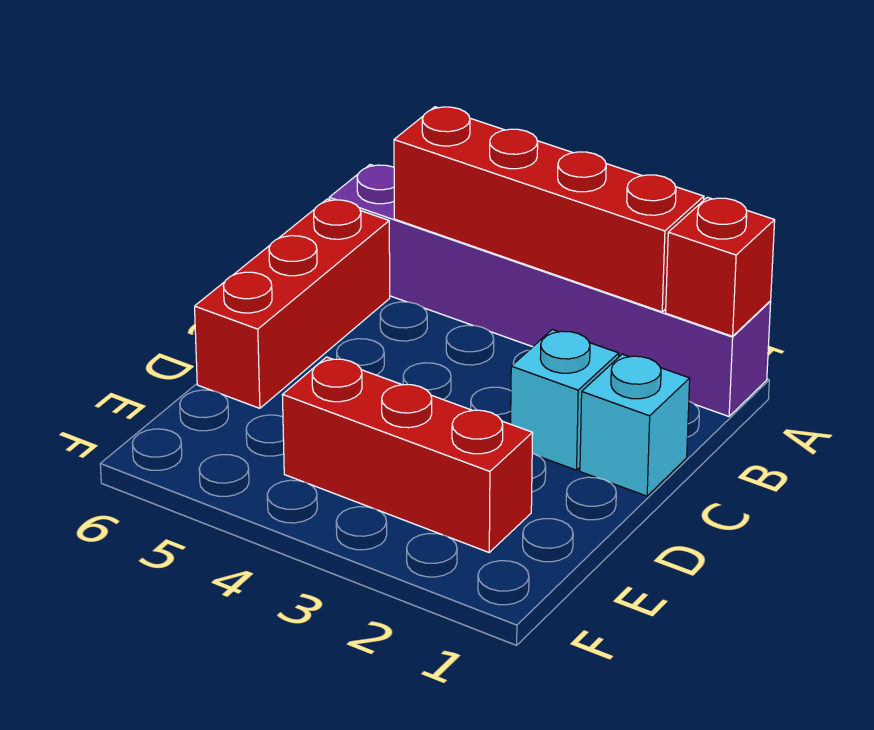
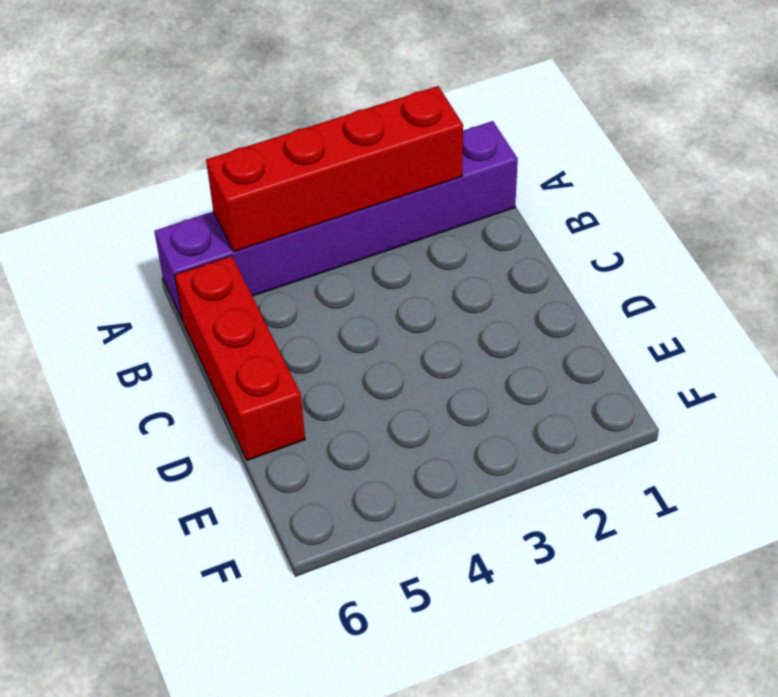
none -> cyan 1x1 brick [580,354,690,496]
none -> cyan 1x1 brick [511,330,619,470]

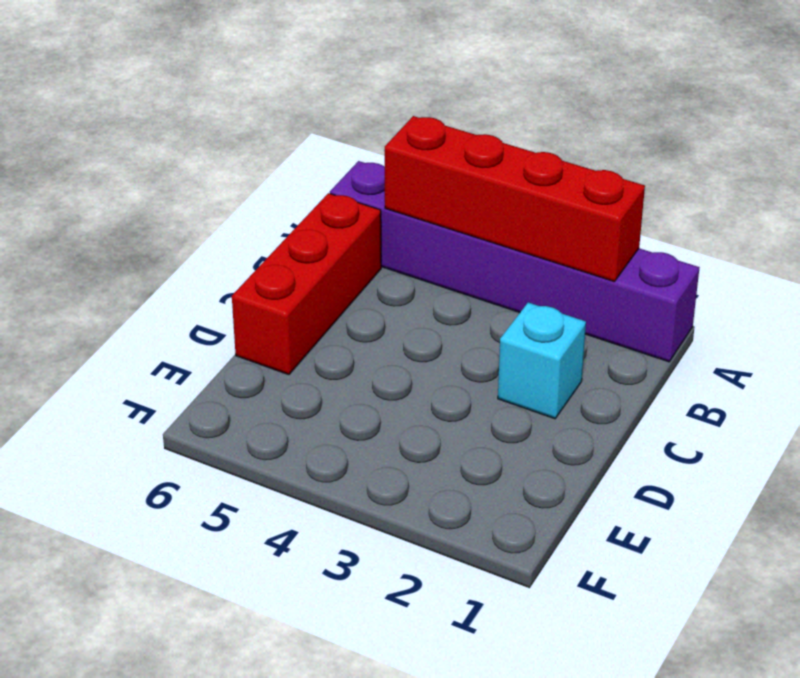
none -> cyan 1x1 brick [580,354,690,496]
none -> red 1x3 brick [282,357,533,552]

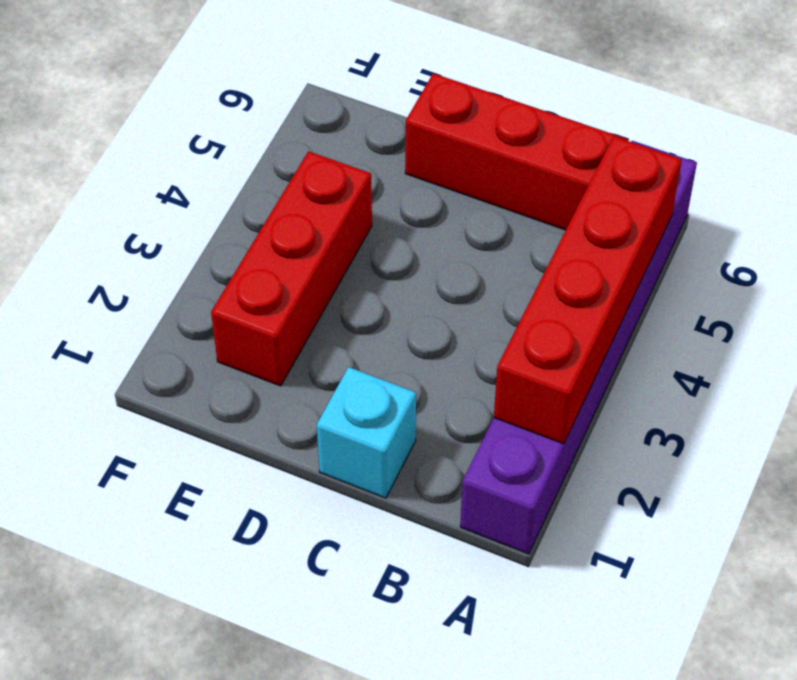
none -> cyan 1x1 brick [511,330,619,470]
none -> red 1x1 brick [666,197,775,336]

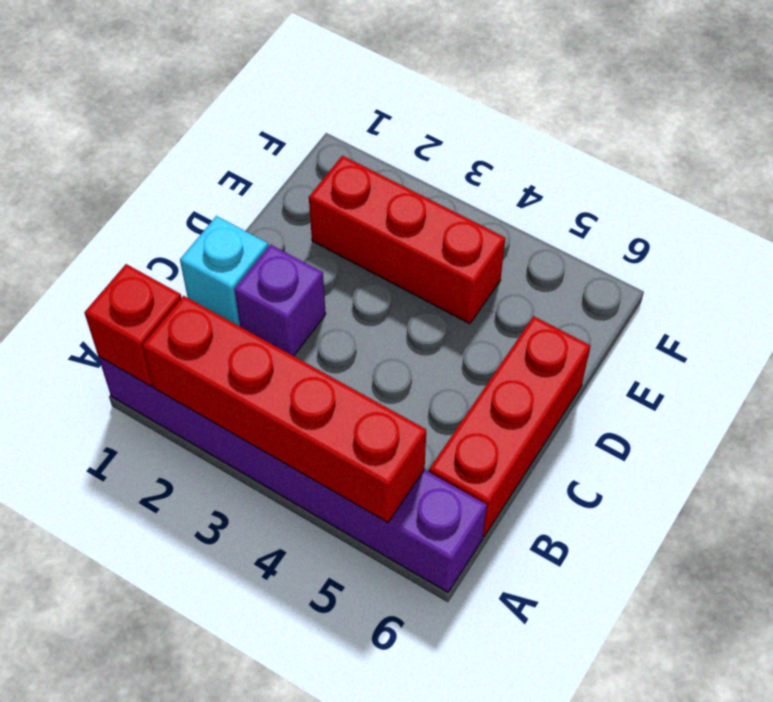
purple 1x1 brick [234,245,326,356] -> cyan 1x1 brick [511,330,619,470]

